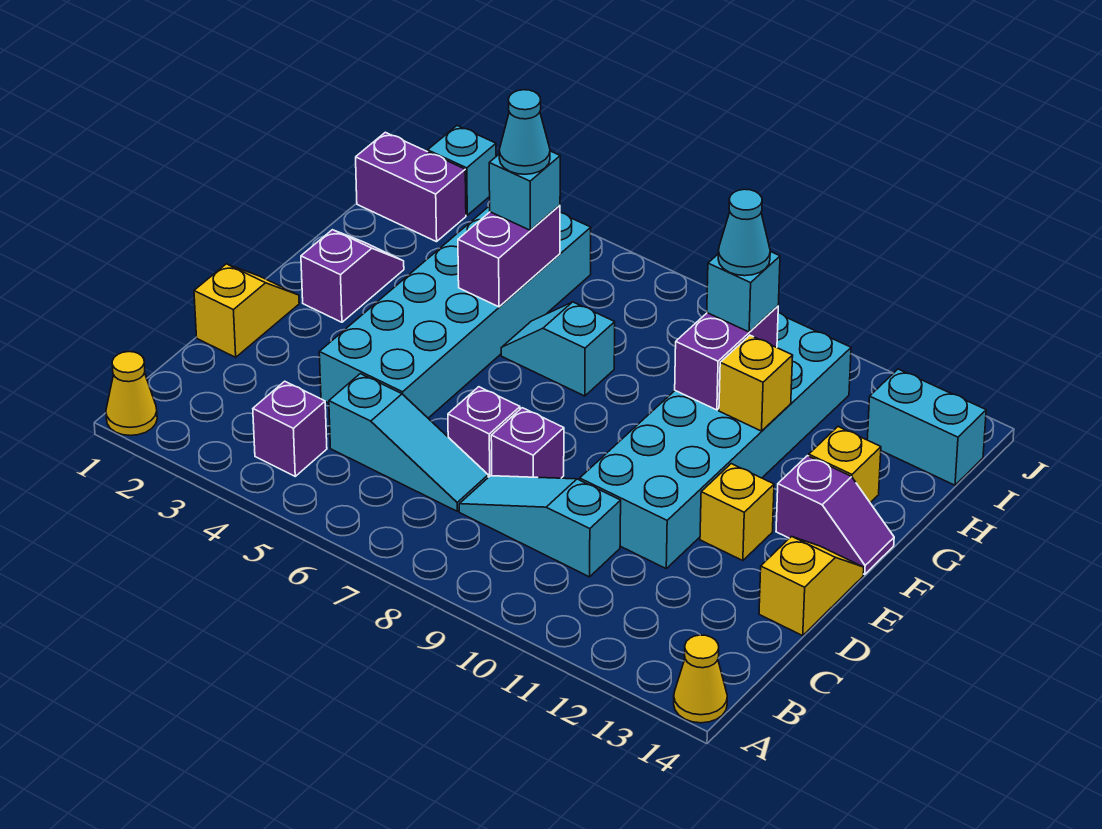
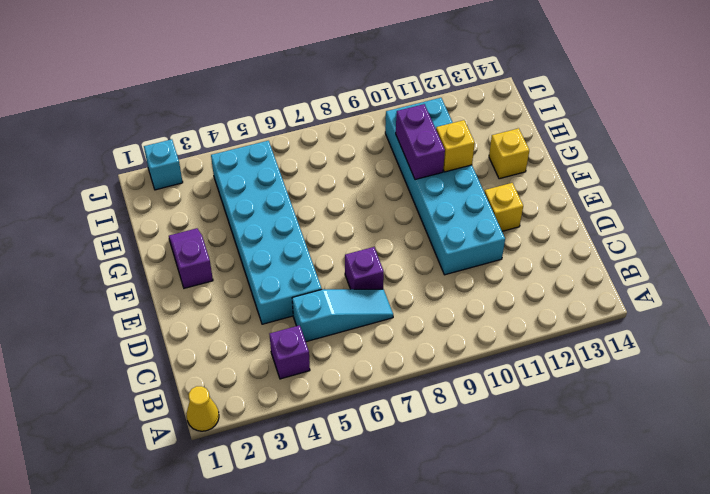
none -> yellow 1x1 cone [674,635,727,723]
none -> cyan 1x3 slope [459,476,621,577]
none -> yellow 1x2 slope [194,264,299,357]

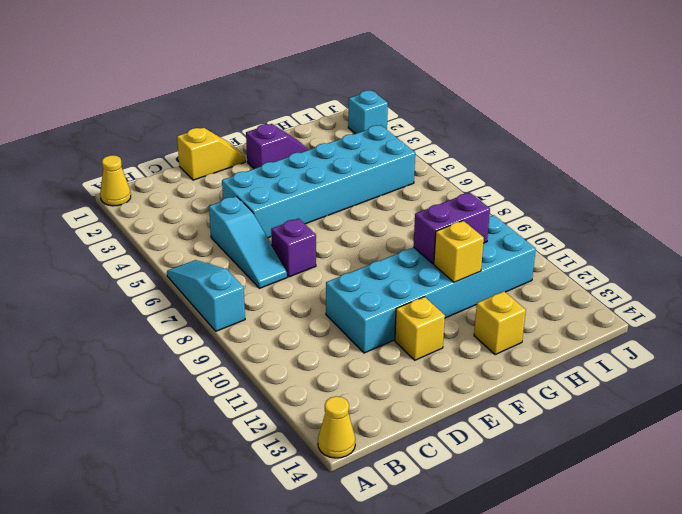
cyan 1x3 slope [167,260,245,331] -> cyan 1x3 slope moved to [459,476,621,577]
none -> purple 1x1 brick [253,381,327,476]
none -> purple 1x1 brick [491,408,564,478]
none -> yellow 1x2 slope [759,536,864,636]

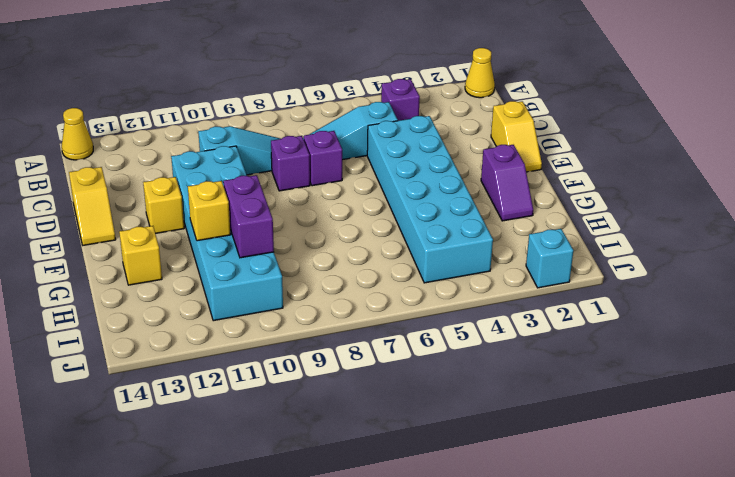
none -> purple 1x2 slope [776,456,894,574]
none -> cyan 1x2 slope [501,302,615,396]
none -> purple 1x2 brick [356,132,466,242]

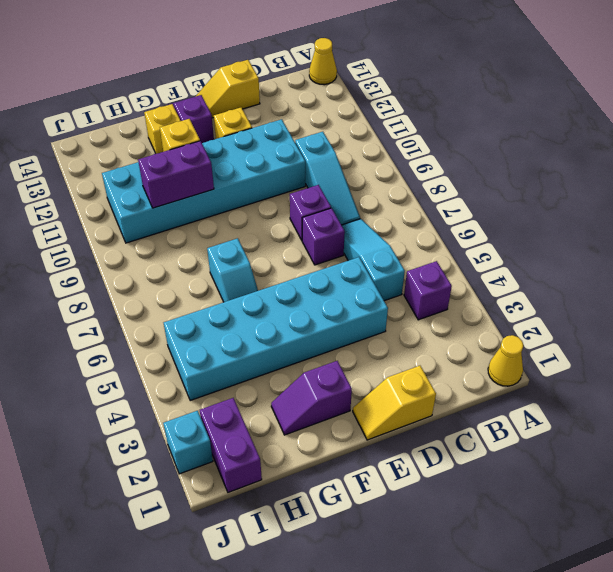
none -> cyan 1x2 brick [867,369,986,485]
none -> purple 1x2 brick [458,205,560,307]
none -> cyan 1x1 brick [489,151,560,230]

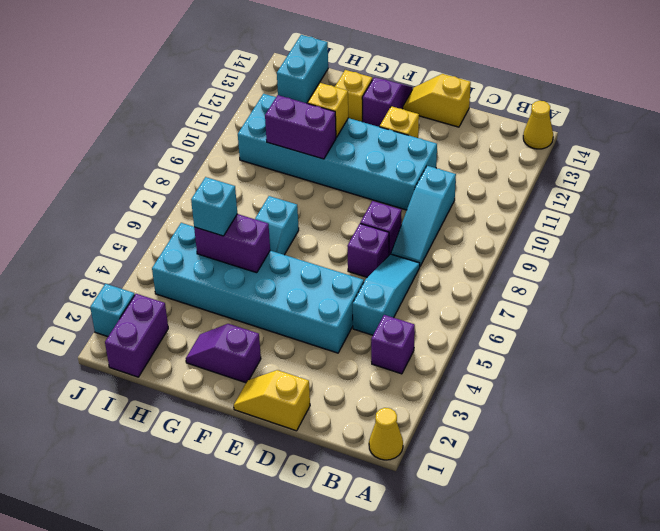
none -> cyan 1x1 brick [707,251,780,332]
none -> cyan 1x1 cone [499,90,550,174]
none -> cyan 1x1 cone [718,189,770,276]

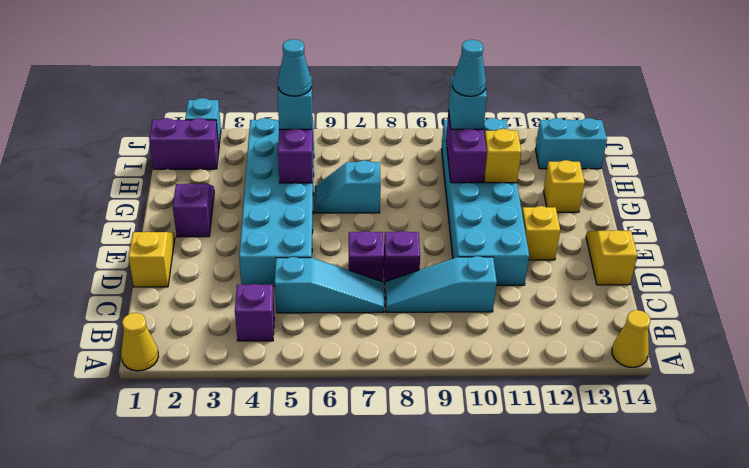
none -> purple 1x2 slope [776,456,894,574]

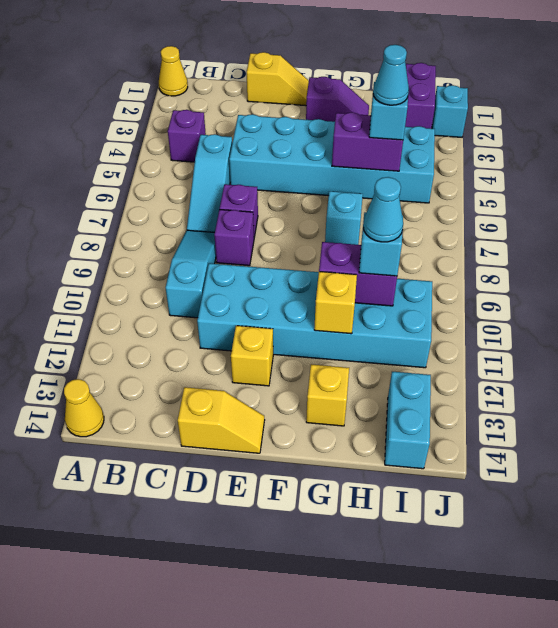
none -> purple 1x2 slope [776,456,894,574]

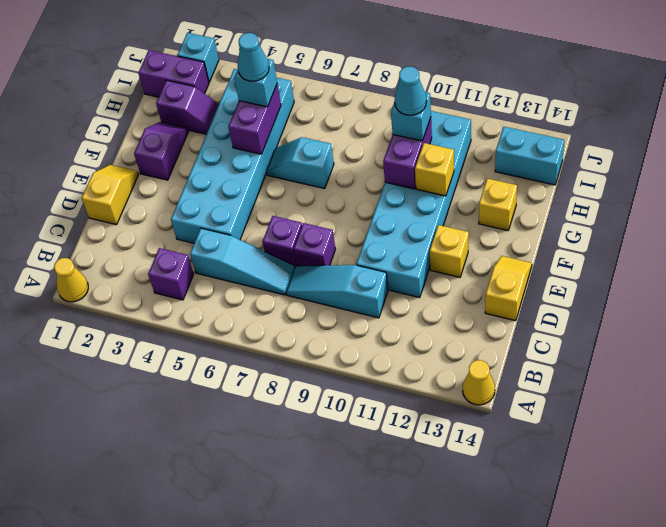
purple 1x2 slope [156,80,219,134] -> purple 1x2 slope moved to [776,456,894,574]

